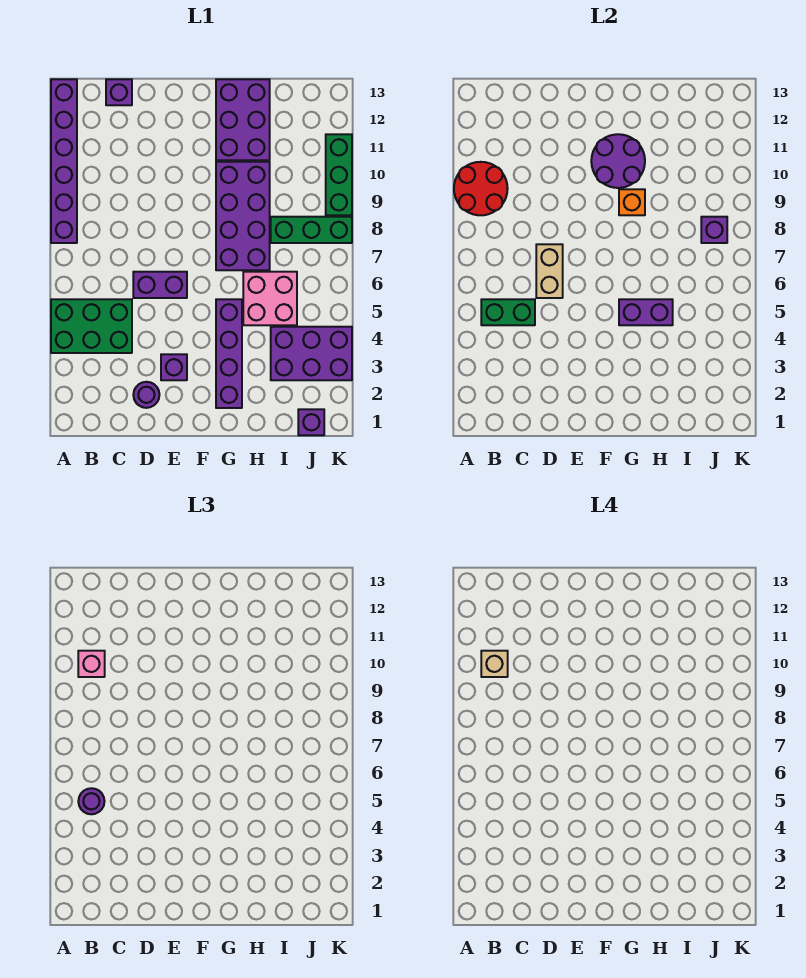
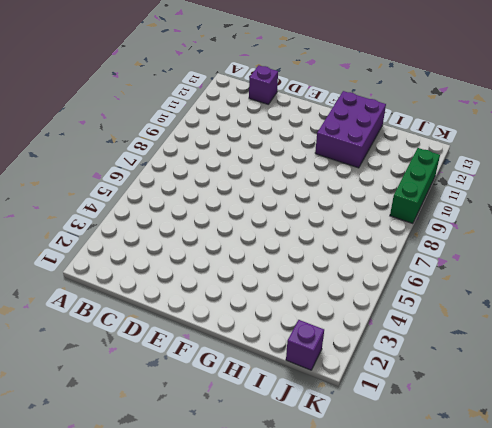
none -> green 2x3 brick [51,299,132,353]
none -> purple 1x6 brick [51,79,77,243]
none -> purple 1x1 round brick [133,382,159,408]

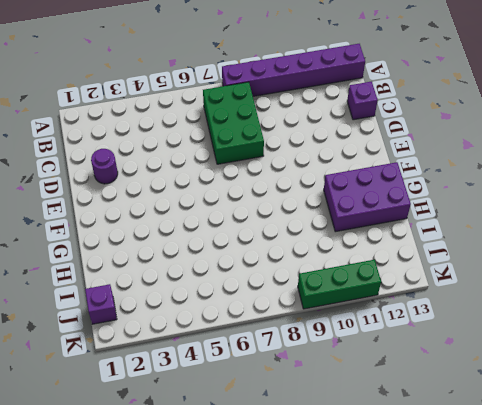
green 2x3 brick [203,82,264,164] -> green 2x3 brick moved to [51,299,132,353]
none -> purple 1x2 brick [133,272,187,298]
none -> purple 1x1 brick [161,354,187,380]
none -> purple 1x4 brick [216,299,242,408]

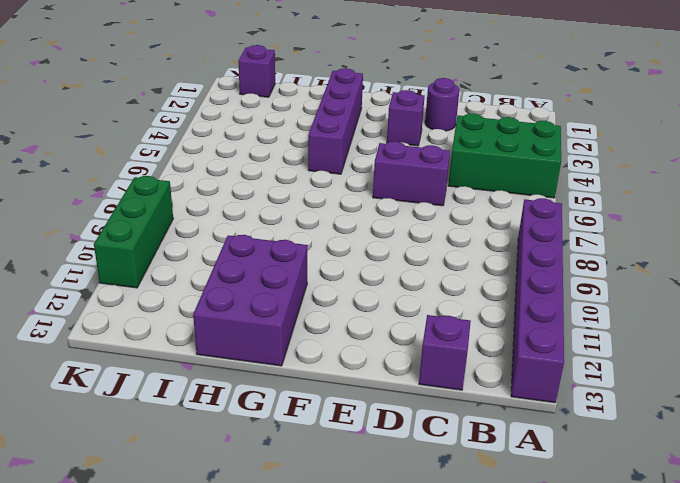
none -> purple 2x4 brick [216,162,270,270]
none -> pink 2x2 brick [243,272,297,325]
none -> purple 2x3 brick [271,327,352,380]

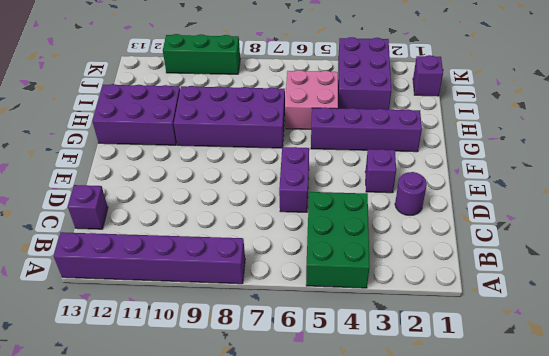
none -> green 1x3 brick [271,217,352,243]
none -> red 2x2 round brick [454,162,508,215]
none -> green 1x2 brick [481,299,535,325]

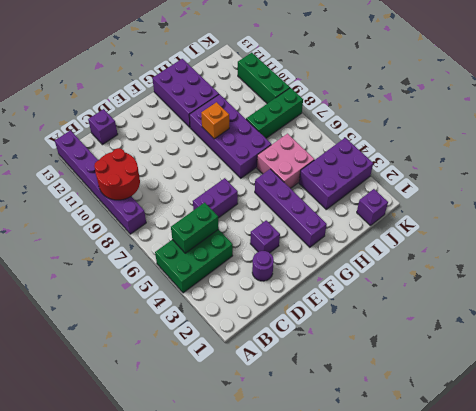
none -> tan 1x2 brick [536,244,563,298]
none -> purple 2x2 round brick [591,134,645,188]
none -> purple 1x2 brick [619,299,673,325]

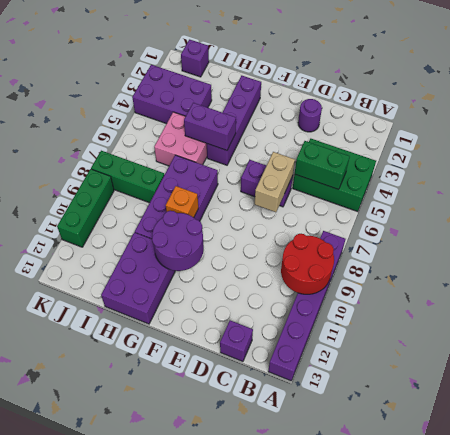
none -> purple 1x1 brick [161,354,187,380]
none -> purple 1x1 brick [701,217,727,243]
none -> purple 1x1 round brick [78,788,105,814]

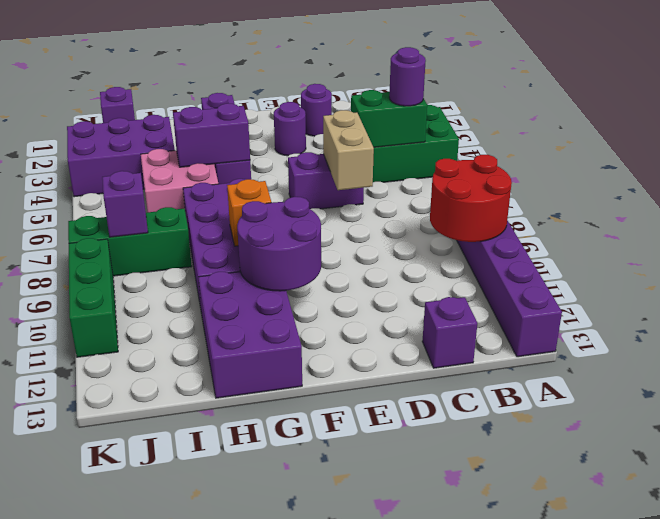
purple 1x1 round brick [274,102,306,156] -> purple 1x1 brick [161,354,187,380]
none -> pink 1x1 brick [78,651,105,677]
none -> tan 1x1 brick [481,651,508,677]

